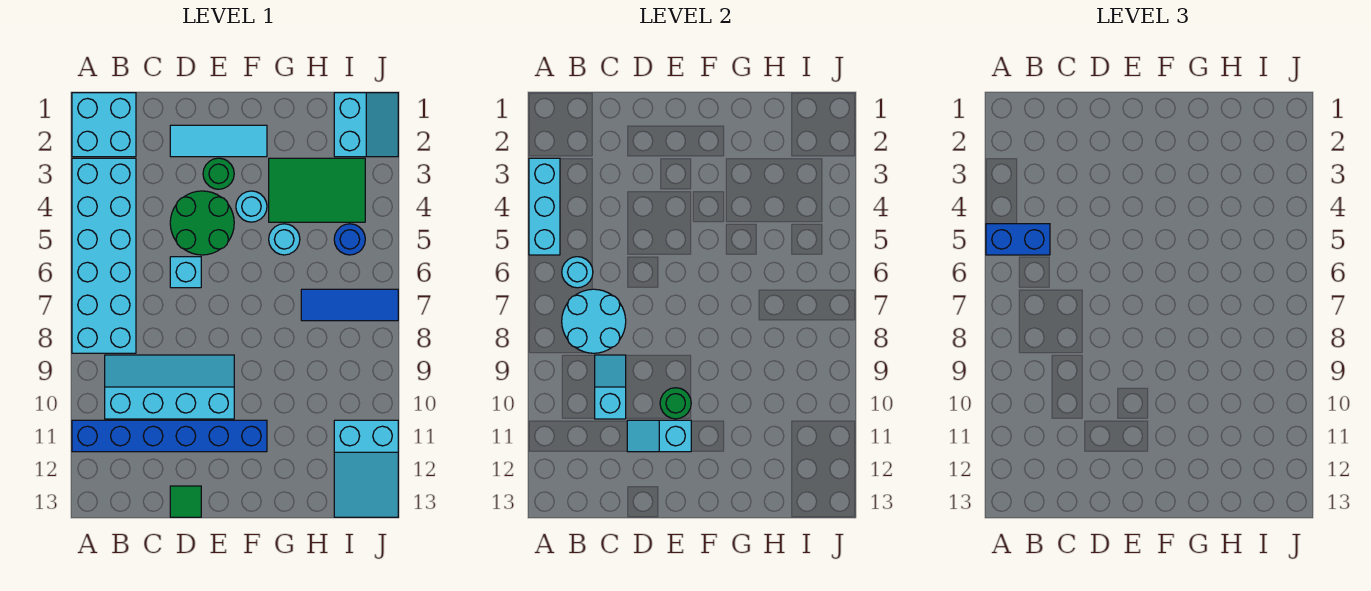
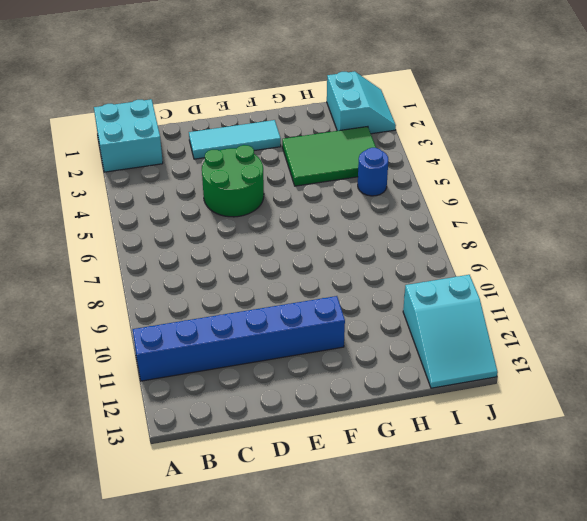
none -> cyan 2x6 brick [72,158,136,353]
none -> cyan 2x4 slope [105,355,234,419]
none -> cyan 1x1 brick [170,257,201,288]

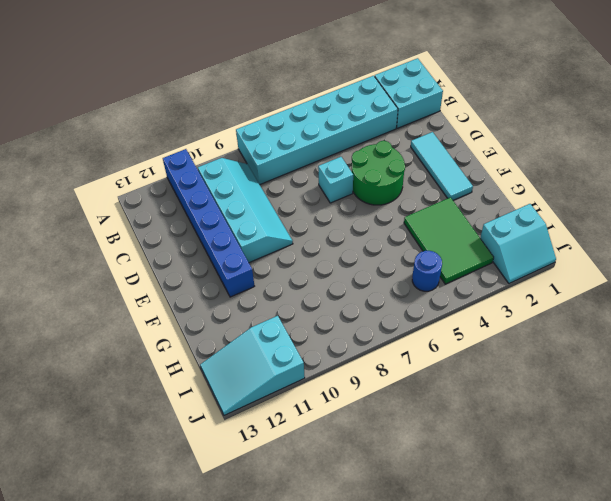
none -> green 1x1 tile [170,486,201,517]
none -> green 1x1 round brick [203,158,234,189]
none -> cyan 1x1 round brick [236,191,267,222]

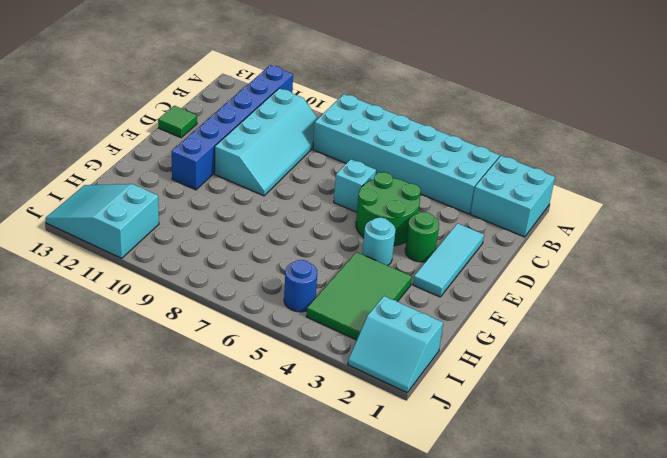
none -> cyan 1x1 round brick [269,224,300,255]
none -> blue 1x3 tile [301,289,398,321]
none -> cyan 1x3 brick [529,158,560,255]

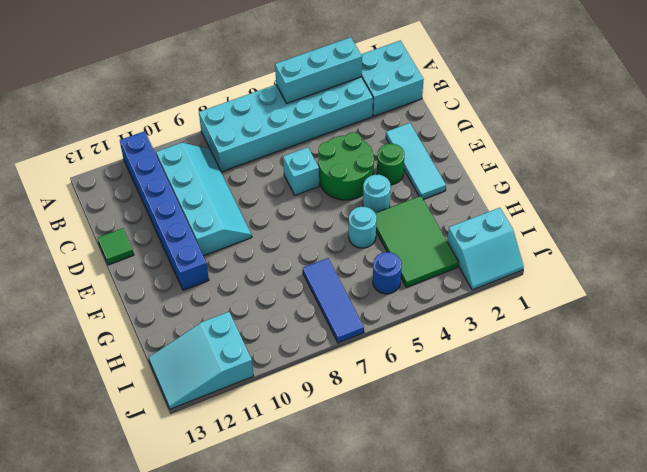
none -> cyan 1x1 round brick [562,257,593,288]
none -> cyan 2x2 round brick [562,289,626,353]
none -> cyan 1x2 slope [595,355,626,419]

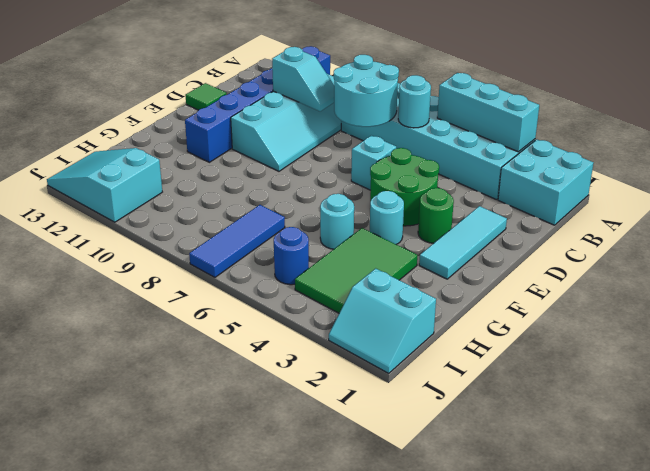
none -> cyan 1x2 slope [627,420,691,452]
none -> green 1x1 round brick [660,388,691,419]
none -> blue 1x2 brick [986,224,1050,255]

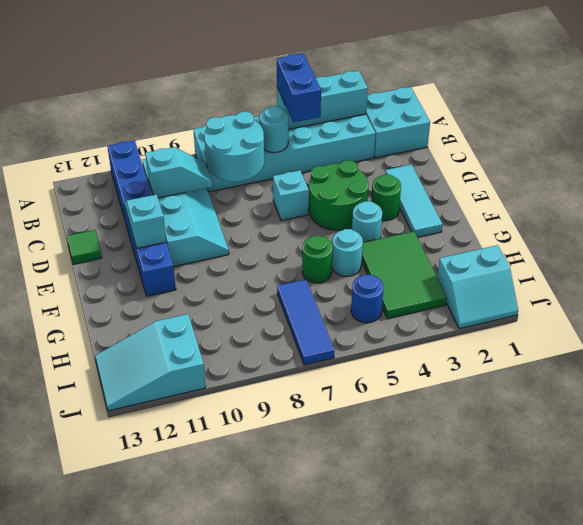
green 1x1 round brick [302,236,333,283] -> green 1x1 round brick moved to [660,388,691,419]

